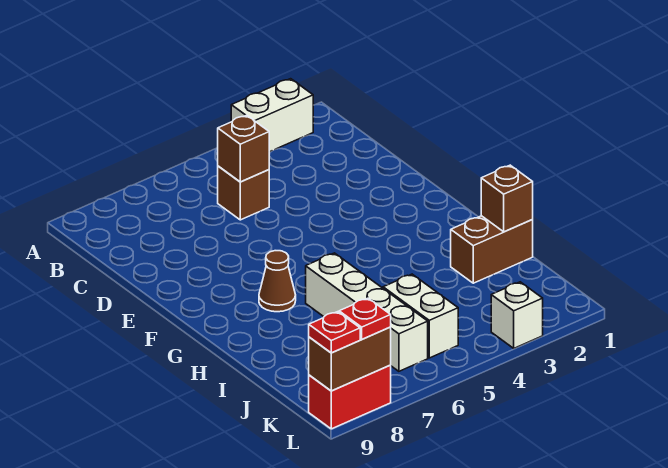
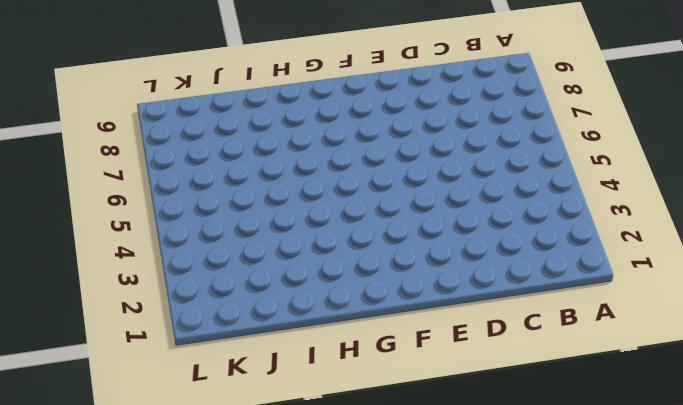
none -> white 1x2 brick [231,79,313,152]
none -> brown 1x1 brick [218,166,269,220]
none -> brown 1x1 cone [259,251,296,312]

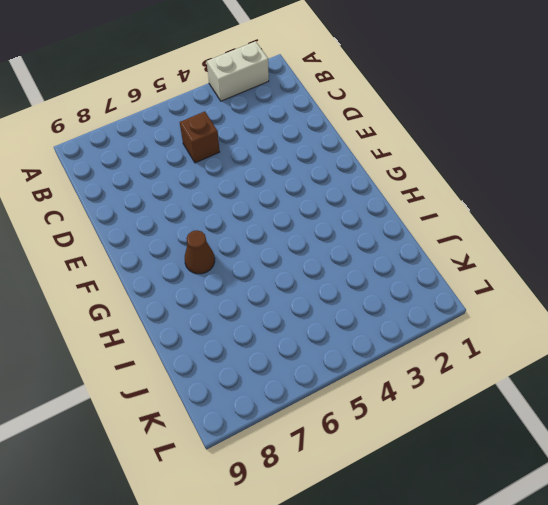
none -> white 1x4 brick [306,253,428,371]
none -> brown 1x2 brick [451,216,533,283]
none -> white 1x2 brick [383,274,458,358]

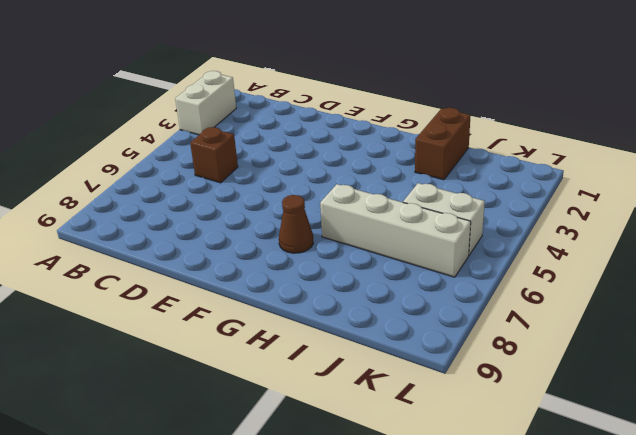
none -> white 1x1 brick [491,282,543,348]
none -> red 1x2 brick [309,365,391,429]
none -> brown 1x1 brick [218,115,269,182]

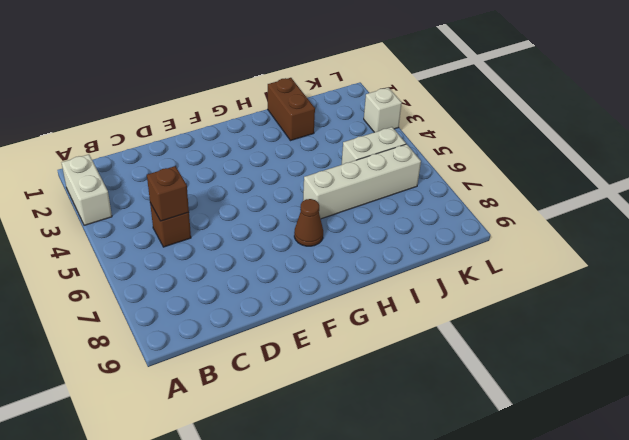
none -> red 1x2 brick [309,365,391,429]
none -> brown 1x1 brick [481,165,533,232]
none -> brown 1x2 brick [309,327,391,391]

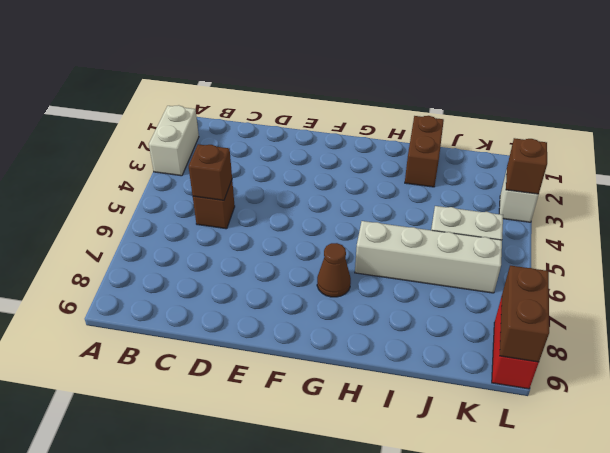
brown 1x1 brick [506,138,547,194] -> brown 1x1 brick moved to [481,165,533,232]
none -> red 1x1 plate [339,298,391,339]
none -> red 1x1 plate [309,312,360,353]

